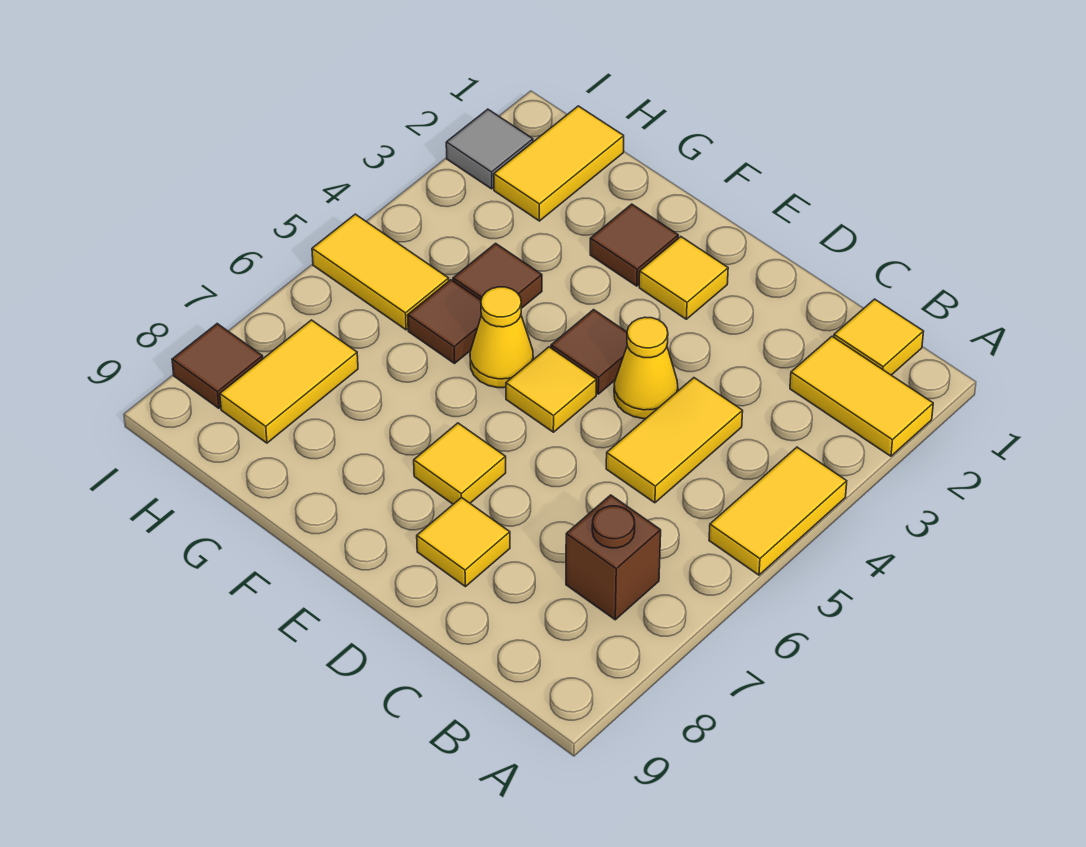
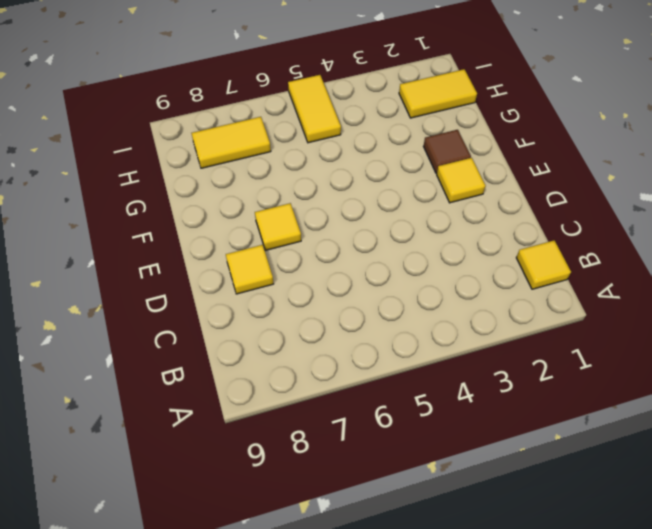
none -> yellow 1x2 tile [790,336,933,456]
none -> yellow 1x2 tile [709,447,847,575]
none -> brown 1x1 brick [566,495,661,620]

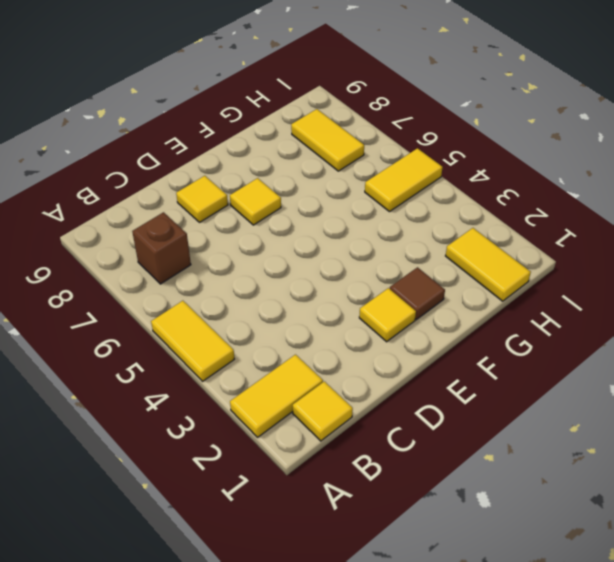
none -> yellow 1x2 tile [606,378,743,503]
none -> yellow 1x1 cone [614,317,678,419]
none -> brown 1x1 tile [551,310,627,394]

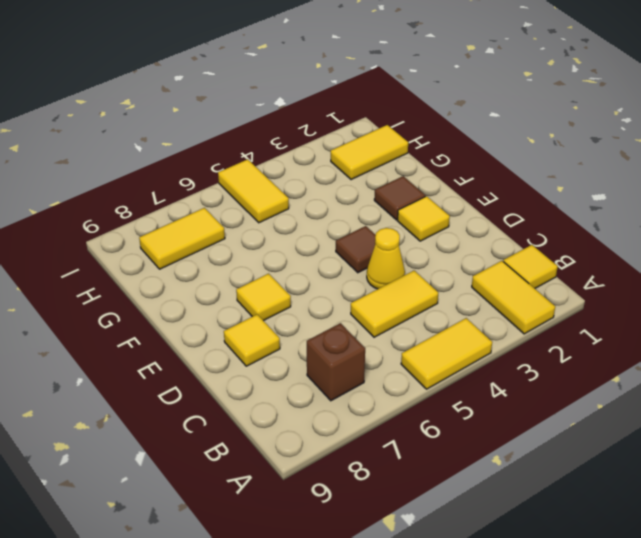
none -> yellow 1x1 tile [506,347,596,432]
none -> yellow 1x1 cone [470,287,533,388]
none -> brown 1x1 tile [453,243,542,308]

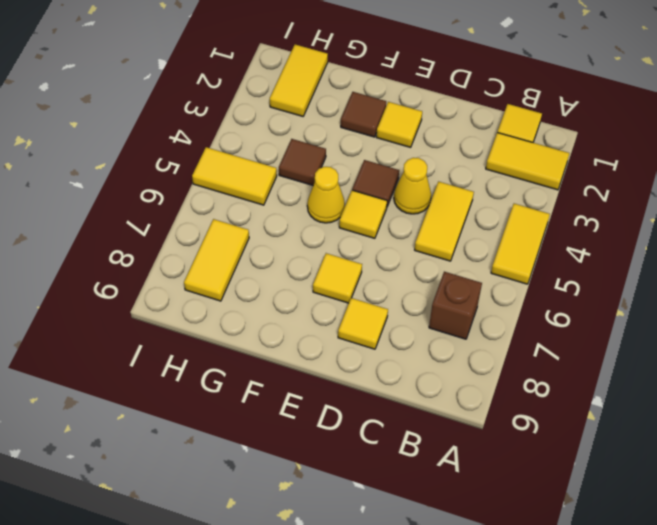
none -> brown 1x1 tile [408,280,482,363]
none -> grey 1x1 tile [446,109,533,189]
none -> brown 1x1 tile [172,324,263,408]

